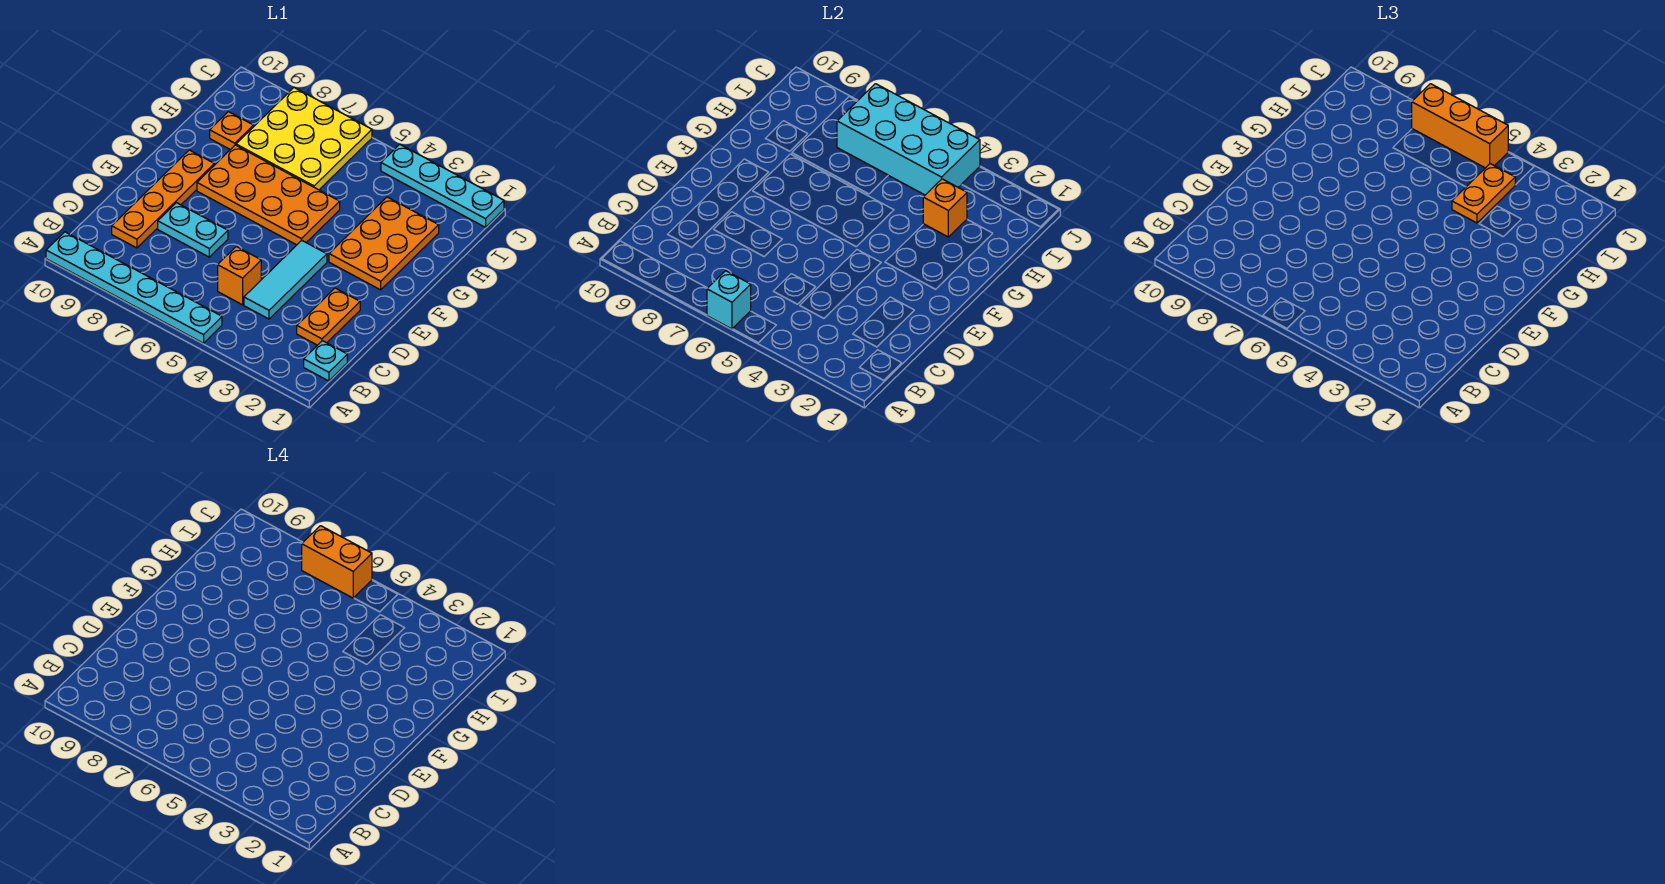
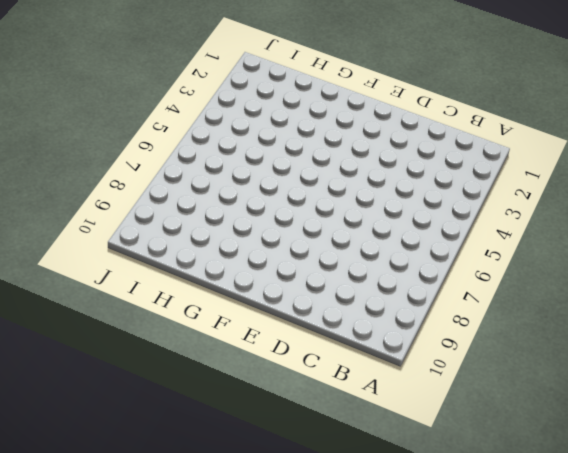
none -> cyan 1x6 plate [46,232,222,343]
none -> cyan 1x1 plate [304,341,347,381]
none -> orange 1x2 plate [297,288,360,345]

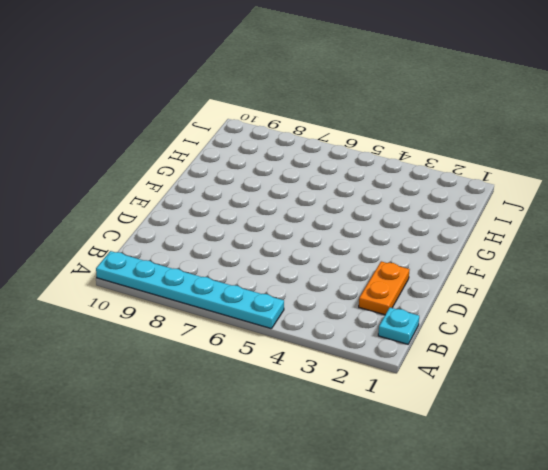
none -> cyan 1x3 tile [244,241,327,319]
none -> orange 1x1 brick [218,247,261,305]
none -> orange 1x4 plate [112,150,214,248]

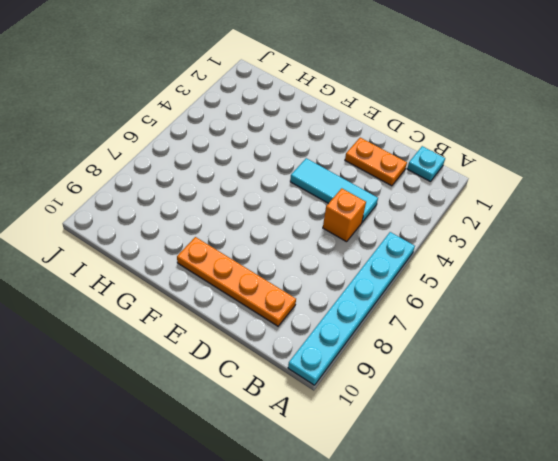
none -> cyan 1x2 plate [158,203,228,257]
none -> orange 2x3 plate [329,197,439,290]
none -> orange 2x4 plate [197,145,340,245]

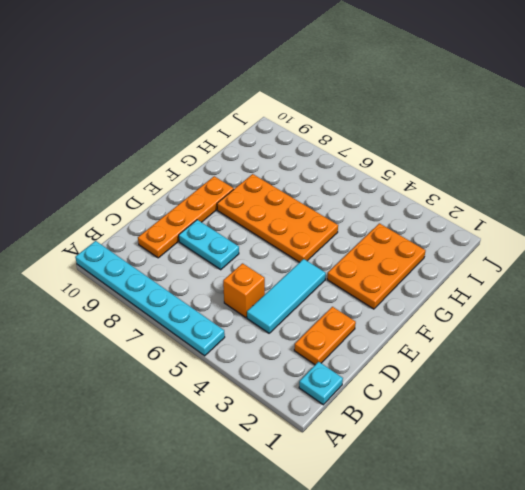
none -> yellow 3x3 plate [236,88,372,190]
none -> orange 1x1 plate [210,112,253,150]
none -> cyan 1x4 plate [381,144,504,227]

